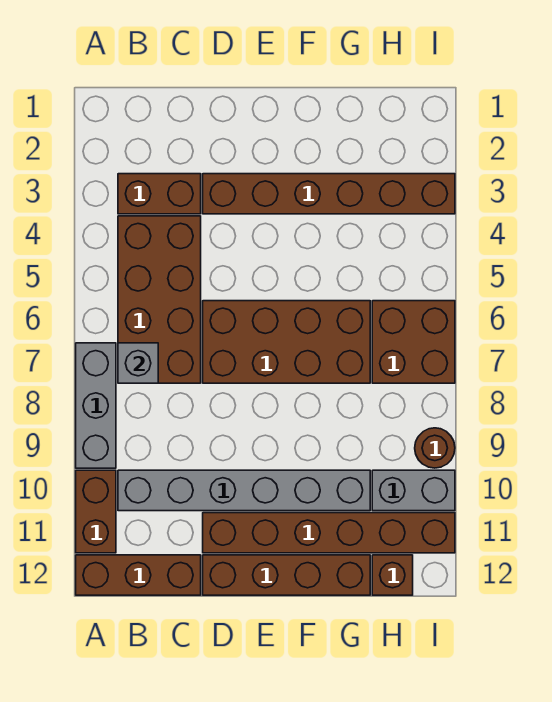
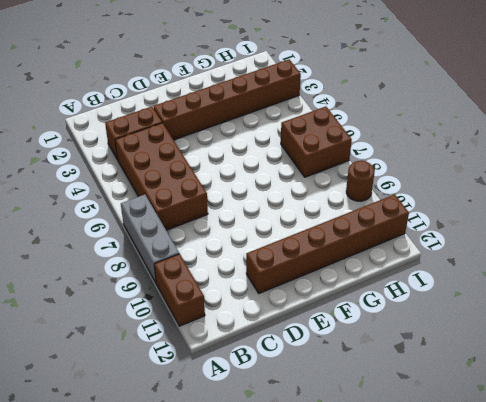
none -> brown 1x3 brick [76,555,201,595]
none -> grey 1x6 brick [118,470,370,511]
none -> brown 2x4 brick [203,301,370,383]

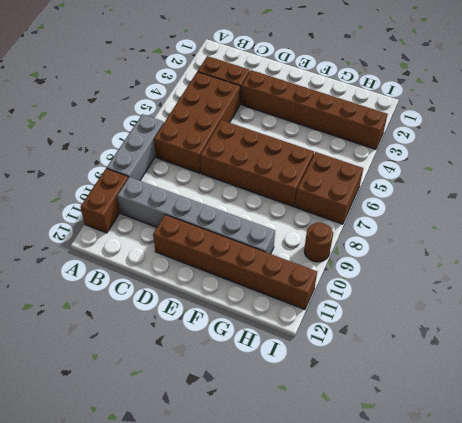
none -> brown 1x3 brick [76,555,201,595]
none -> brown 1x4 brick [203,555,370,595]
none -> grey 1x2 brick [372,470,455,511]

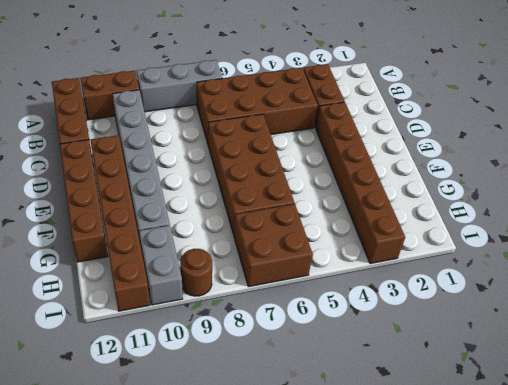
none -> brown 1x1 brick [372,555,413,595]
none -> grey 1x1 brick [118,343,158,383]

